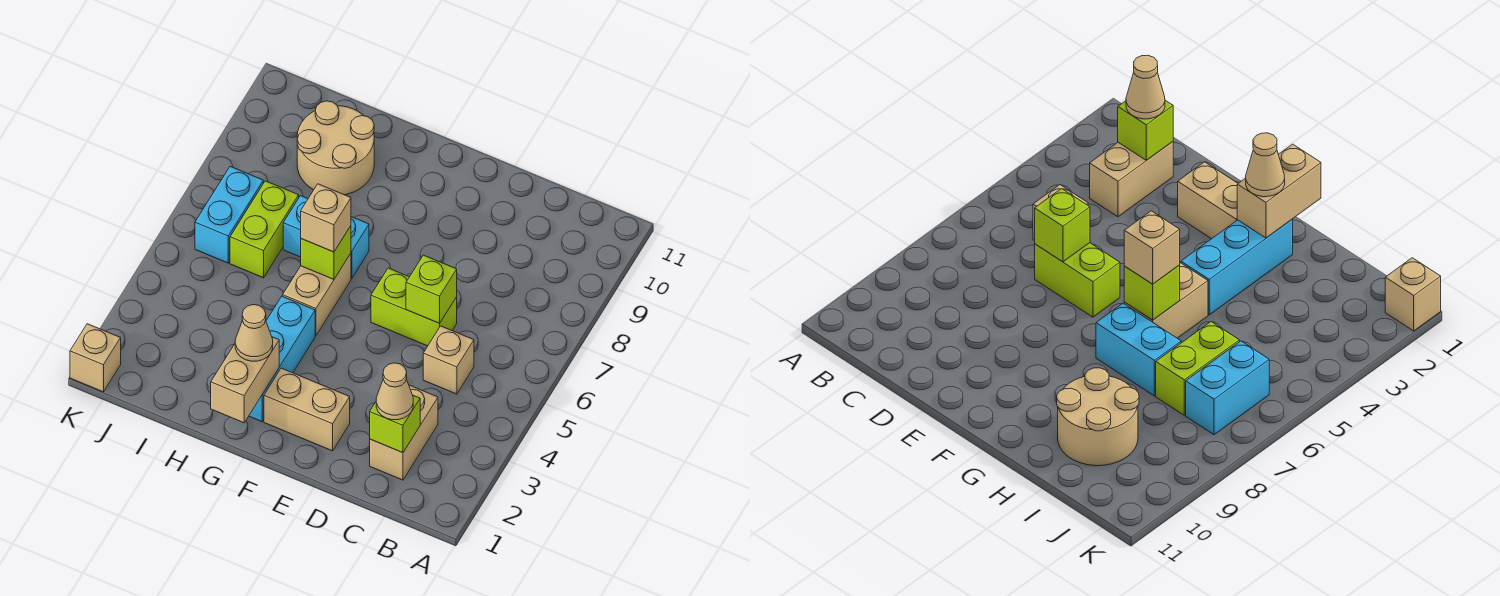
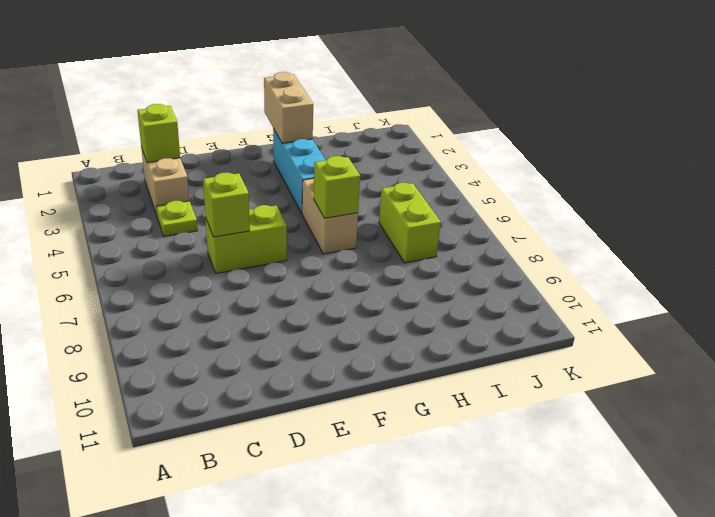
lime 1x1 plate [156,201,197,236] -> none
none -> tan 1x1 brick [423,326,474,394]
none -> tan 1x2 brick [264,368,350,451]
none -> cyan 1x2 brick [283,196,369,278]

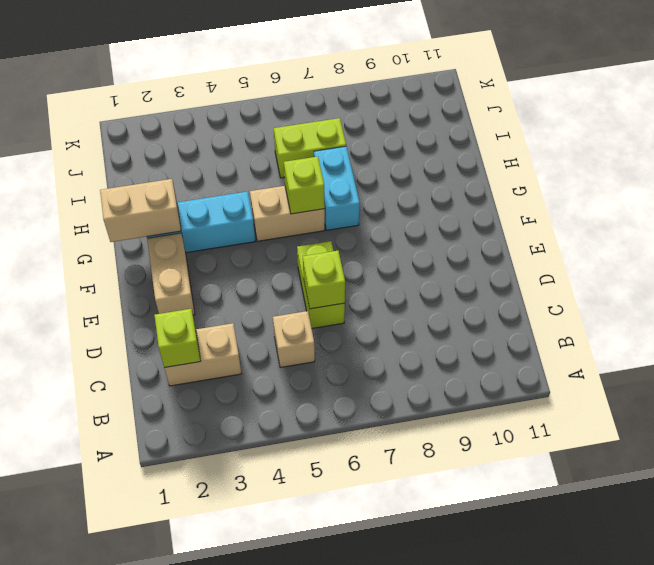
none -> tan 2x2 round brick [297,101,374,195]
none -> cyan 1x2 brick [195,166,263,263]
none -> tan 1x1 brick [70,324,121,392]

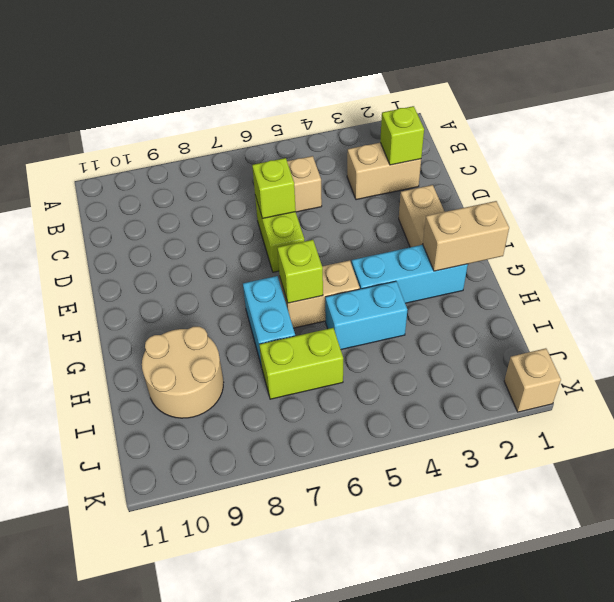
cyan 1x2 brick [325,281,407,349] -> cyan 1x2 brick moved to [195,166,263,263]
none -> tan 1x1 cone [376,363,413,420]
none -> tan 1x1 cone [235,305,273,361]
none -> tan 1x1 brick [301,184,351,252]

